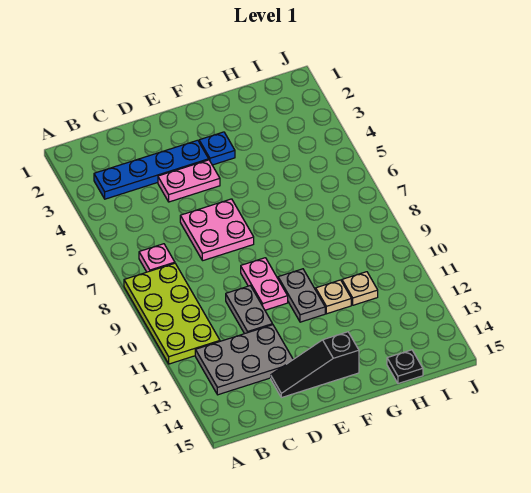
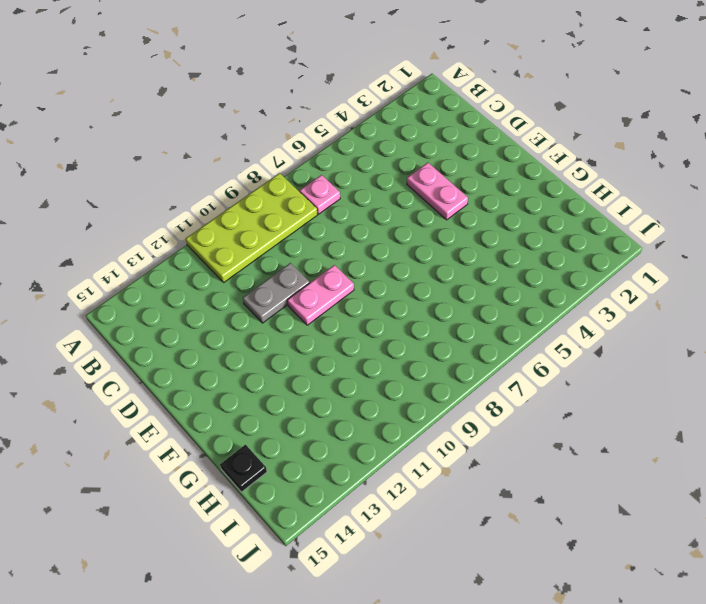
none -> blue 1x4 plate [94,140,209,199]
none -> grey 2x3 plate [195,325,293,395]
none -> pink 2x2 plate [180,199,254,261]

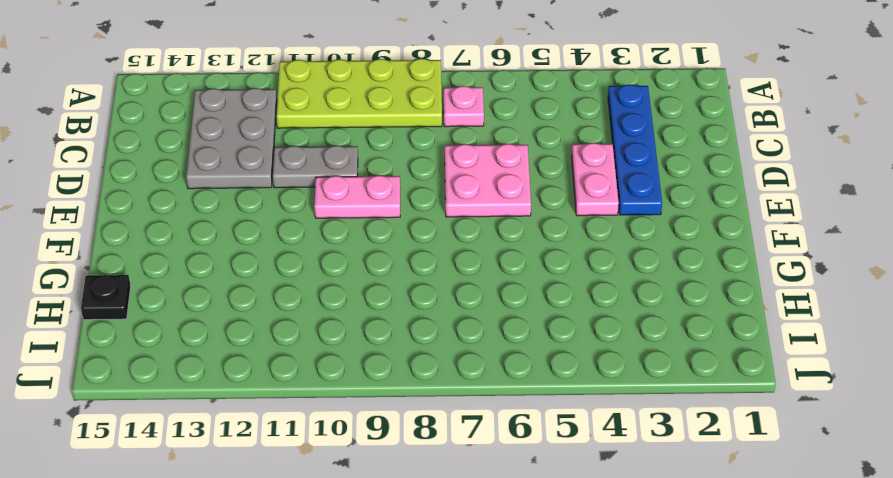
none -> black 1x3 slope [271,332,359,398]
none -> blue 1x1 plate [199,132,235,165]
none -> grey 1x2 plate [278,269,325,322]

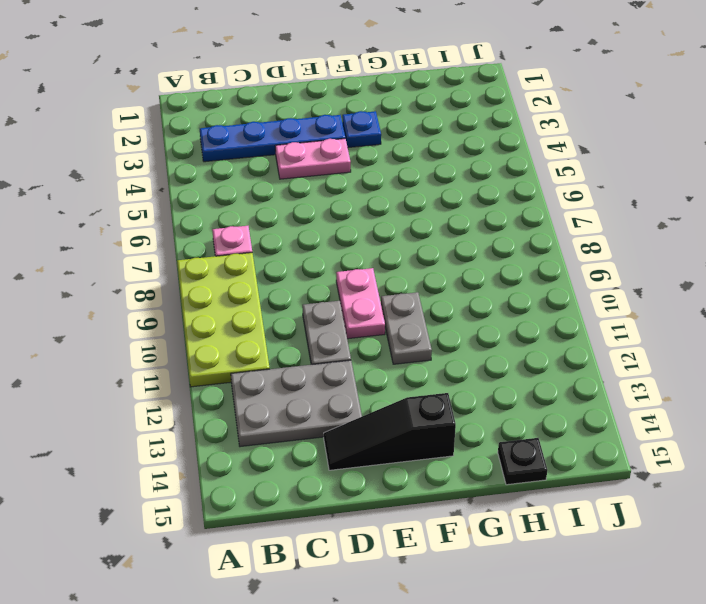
none -> pink 2x2 plate [180,199,254,261]
none -> tan 1x1 plate [316,280,351,314]
none -> tan 1x1 plate [342,272,378,305]

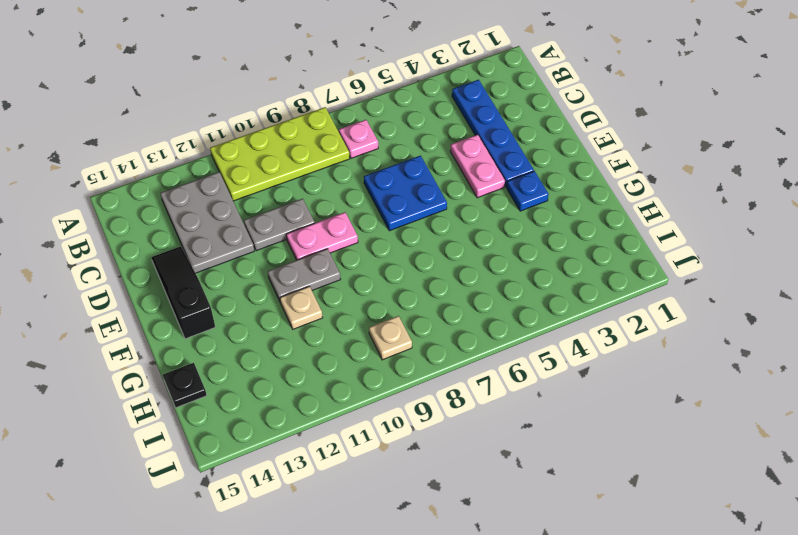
blue 2x2 plate [364,156,447,231] -> pink 2x2 plate [180,199,254,261]
tan 1x1 plate [369,316,412,360] -> tan 1x1 plate moved to [342,272,378,305]

